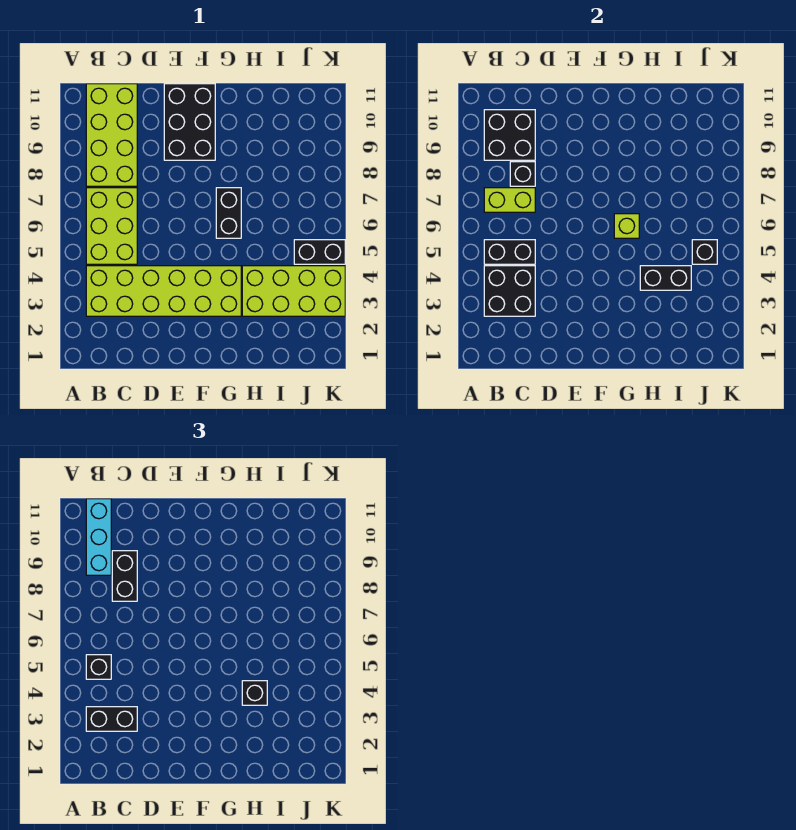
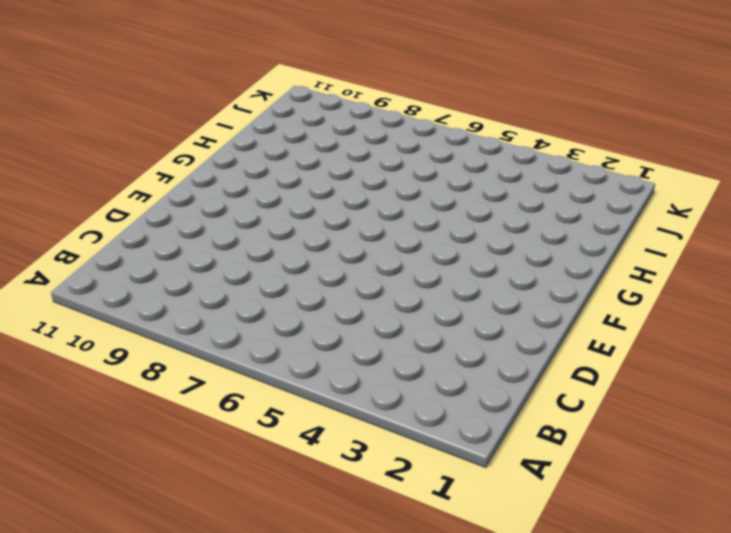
none -> lime 2x6 brick [86,266,241,316]
none -> lime 2x3 brick [86,188,137,264]
none -> lime 2x4 brick [86,84,137,186]

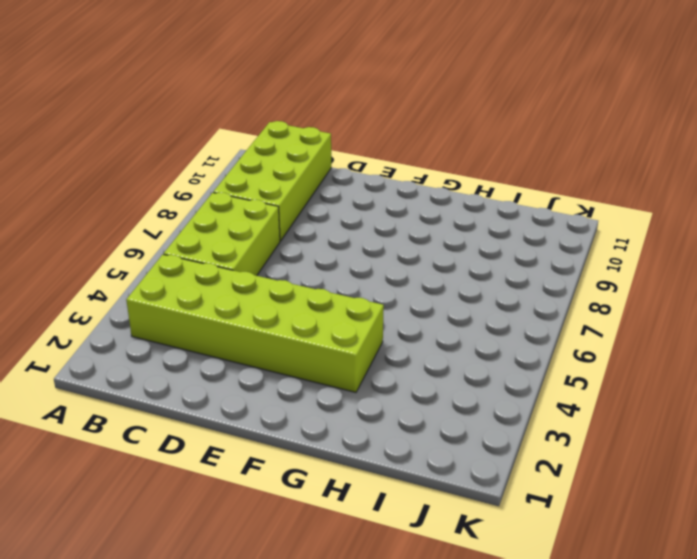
none -> black 2x3 brick [164,84,215,160]
none -> black 1x2 brick [216,188,241,238]
none -> lime 2x4 brick [242,266,345,316]

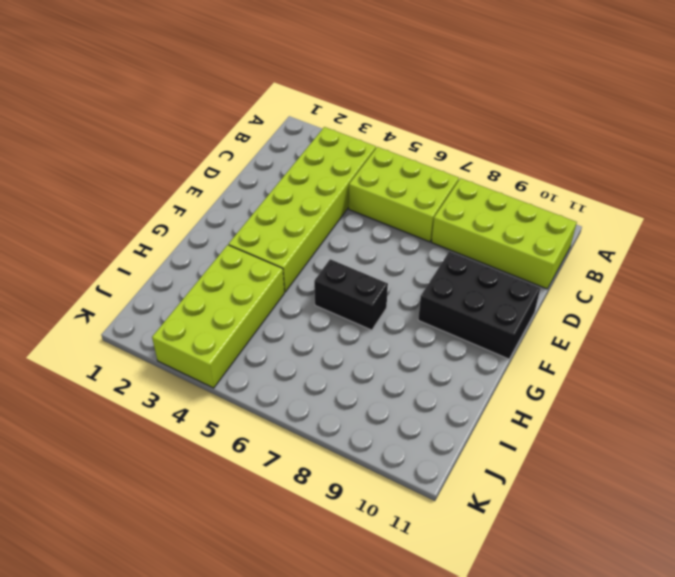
none -> black 1x2 brick [294,240,345,264]
none -> black 2x2 brick [484,266,535,316]
none -> black 1x2 brick [484,240,535,264]

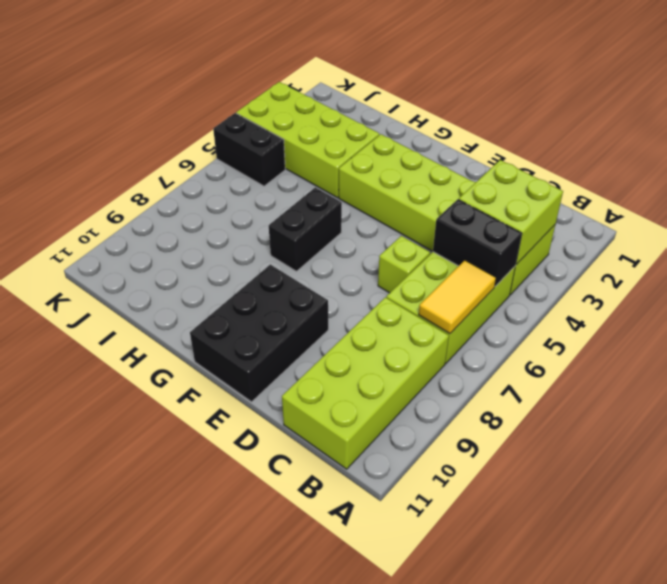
lime 2x2 brick [459,160,563,265] -> black 2x2 brick [484,266,535,316]
yellow 1x2 tile [419,260,496,334] -> lime 1x2 brick [484,188,535,212]
lime 1x1 brick [378,236,430,293] -> lime 1x1 brick moved to [614,214,639,238]
none -> black 2x2 brick [484,110,535,160]
none -> black 1x1 brick [510,162,535,186]
none -> black 1x2 brick [640,266,691,290]

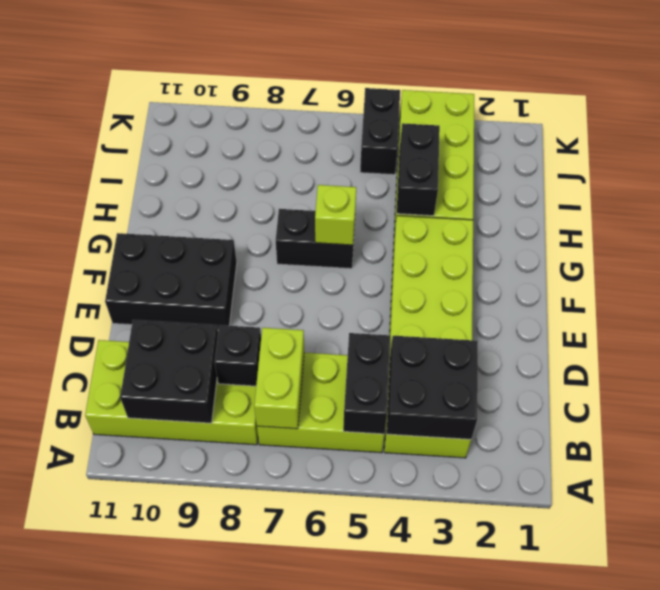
none -> black 1x1 brick [692,240,717,264]
none -> black 1x2 brick [86,707,137,731]
none -> black 1x1 brick [86,655,111,679]

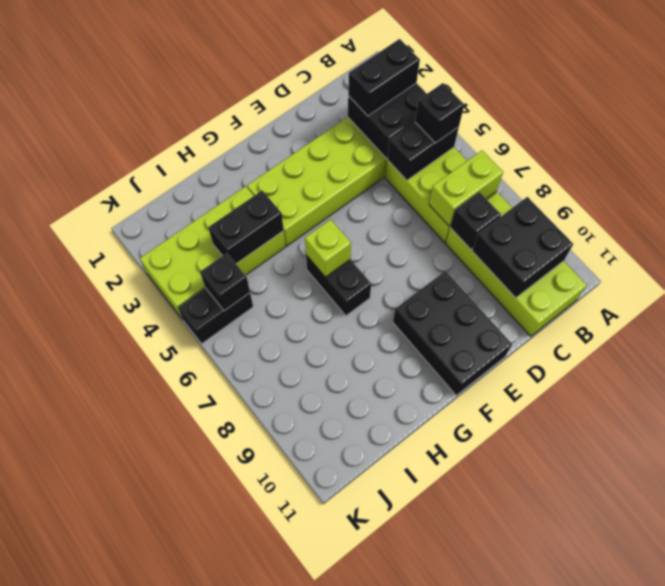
none -> cyan 1x3 brick [86,499,111,575]
none -> black 1x2 brick [112,551,137,601]
none -> black 1x1 brick [242,681,267,705]

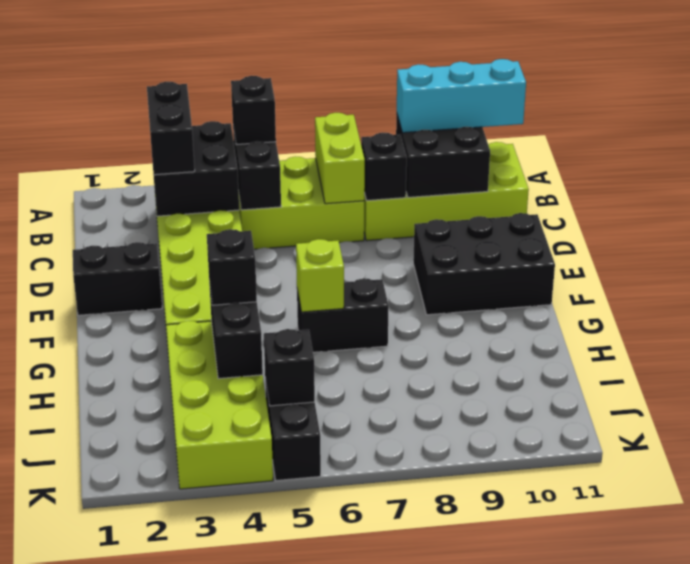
black 1x2 brick [73,242,162,315] -> black 1x2 brick moved to [112,551,137,601]

